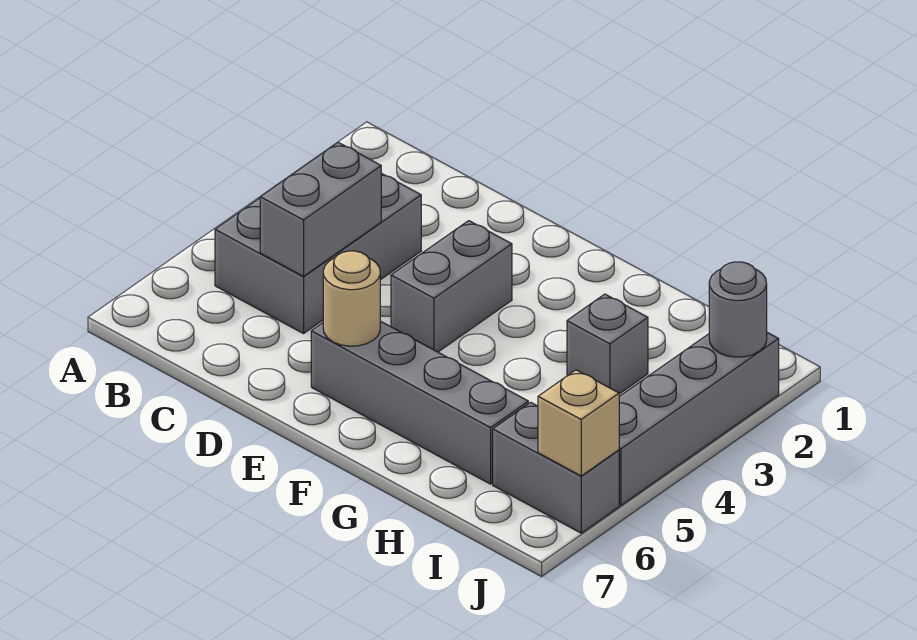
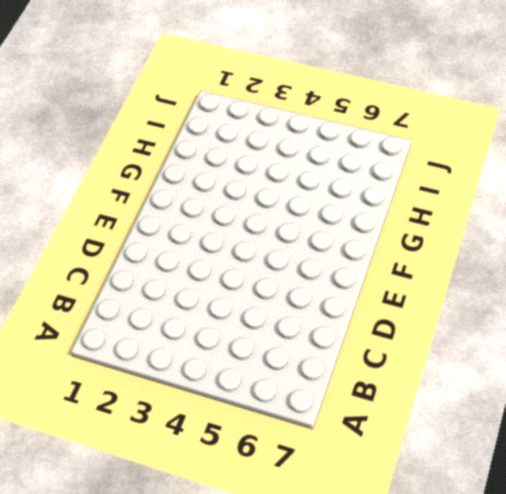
none -> grey 2x3 brick [215,173,421,334]
none -> grey 1x2 brick [391,221,512,352]

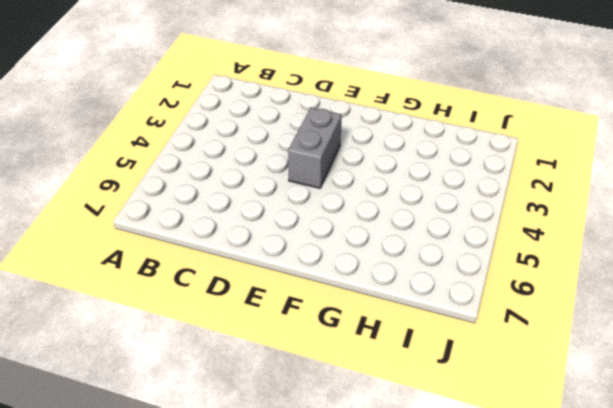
none -> grey 2x3 brick [215,173,421,334]
none -> grey 1x4 brick [311,321,528,484]

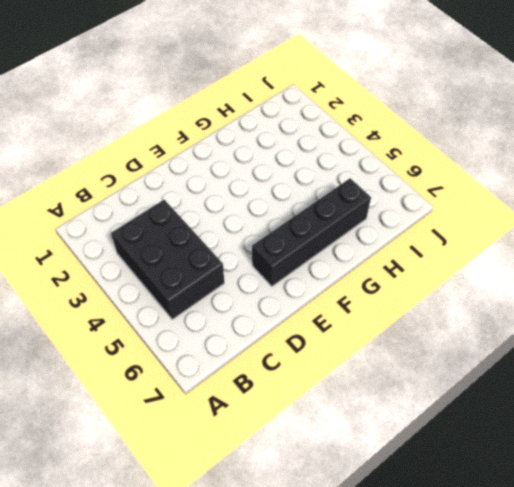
black 2x3 brick [111,200,224,319] -> grey 2x3 brick [215,173,421,334]
black 1x4 brick [252,178,371,286] -> grey 1x4 brick [311,321,528,484]
none -> grey 1x2 brick [391,221,512,352]
none -> grey 1x1 brick [567,294,648,394]

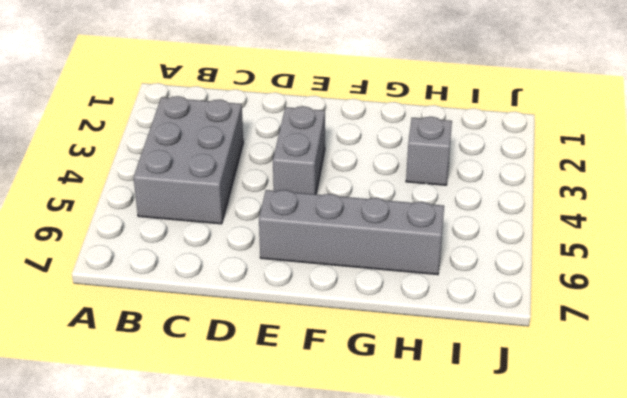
none -> grey 1x2 brick [493,402,619,533]
none -> grey 1x4 brick [619,333,779,505]

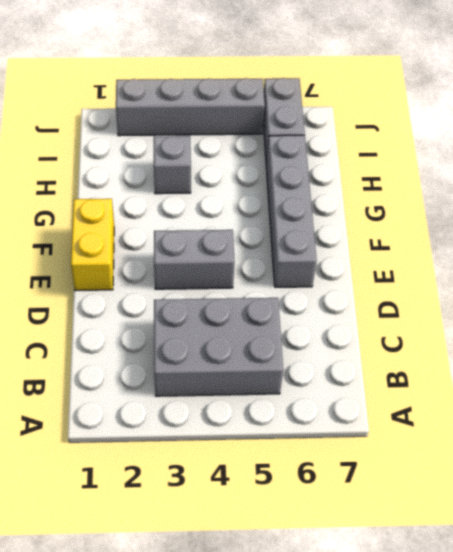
yellow 1x2 brick [71,199,114,291] -> none
none -> grey 1x2 brick [260,142,381,276]
none -> tan 1x1 round brick [323,251,380,346]

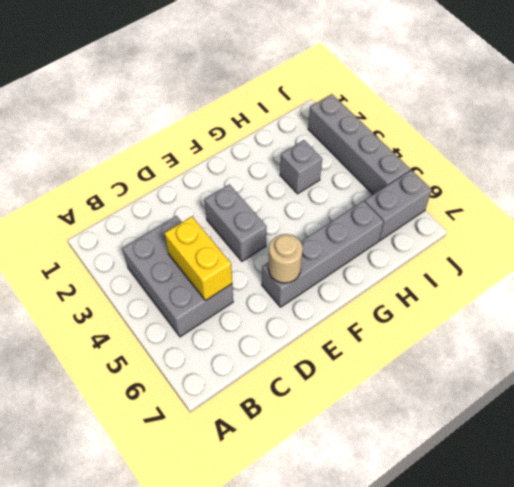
yellow 1x2 brick [164,217,232,300] -> grey 1x2 brick [260,142,381,276]
none -> grey 1x1 round brick [709,262,767,357]
none -> tan 1x1 brick [538,370,619,476]

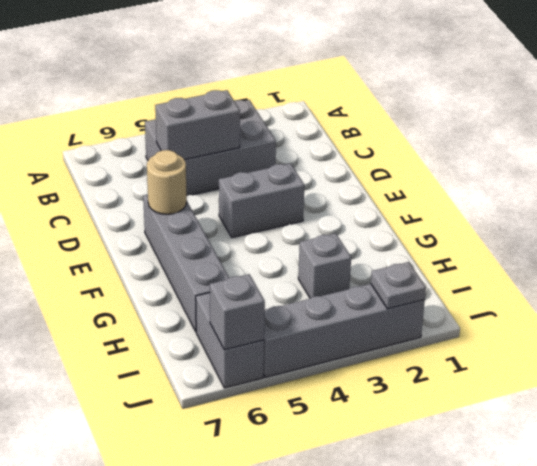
grey 1x1 plate [371,262,426,309] -> grey 1x1 round brick [709,262,767,357]
grey 1x1 brick [210,274,265,350] -> tan 1x1 brick [538,370,619,476]

